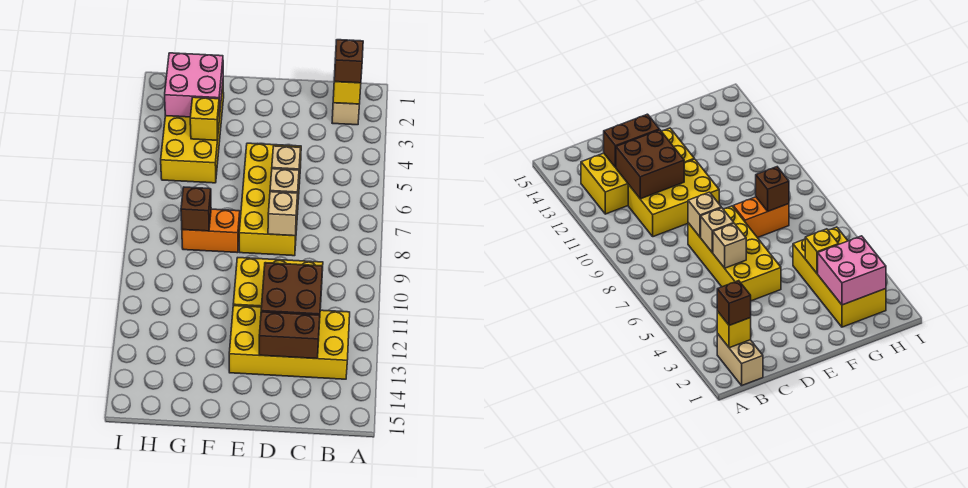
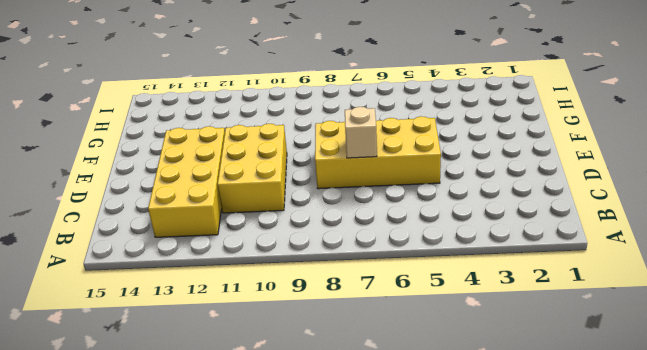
none -> tan 1x2 brick [332,103,359,125]
none -> orange 1x2 brick [182,209,240,253]
none -> yellow 2x4 brick [161,86,224,183]

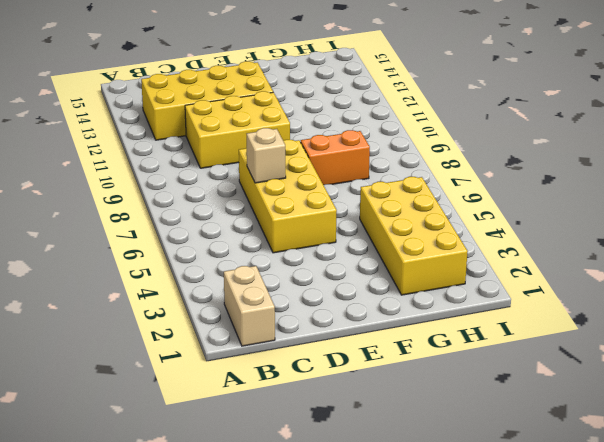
none -> yellow 1x1 brick [333,82,361,104]
none -> brown 2x2 brick [261,263,323,323]
none -> brown 1x2 brick [259,312,320,359]

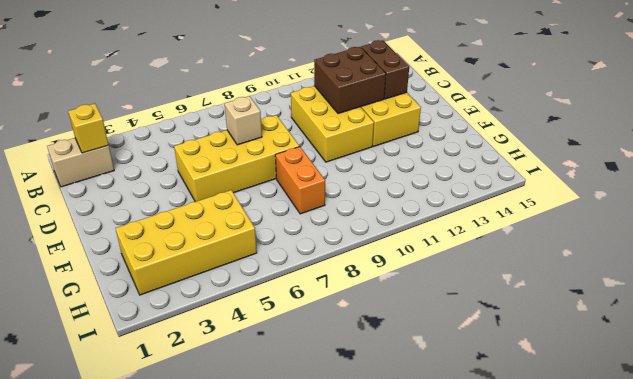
none -> tan 1x1 brick [272,146,301,174]
none -> tan 1x1 brick [268,192,298,236]
none -> pink 2x2 brick [165,53,223,118]

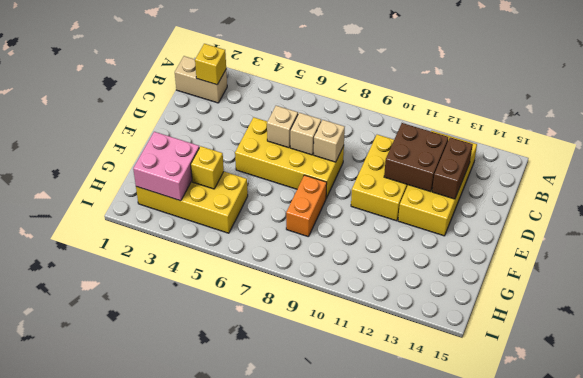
none -> brown 1x1 brick [181,187,211,231]
none -> brown 1x1 brick [334,40,363,83]

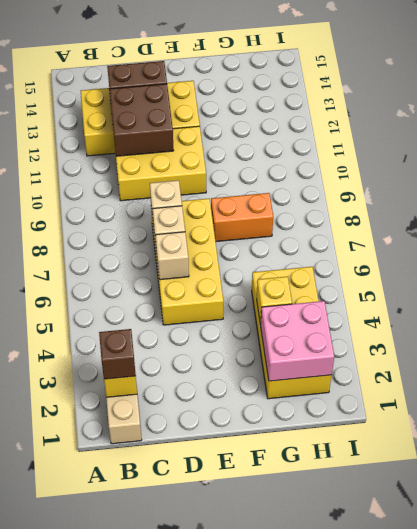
none -> brown 1x1 brick [181,187,211,231]

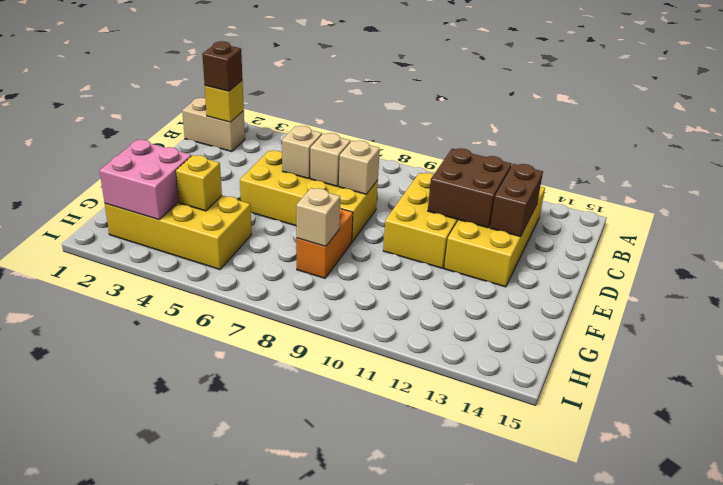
tan 1x1 brick [296,188,340,247] -> brown 1x1 brick [181,187,211,231]

